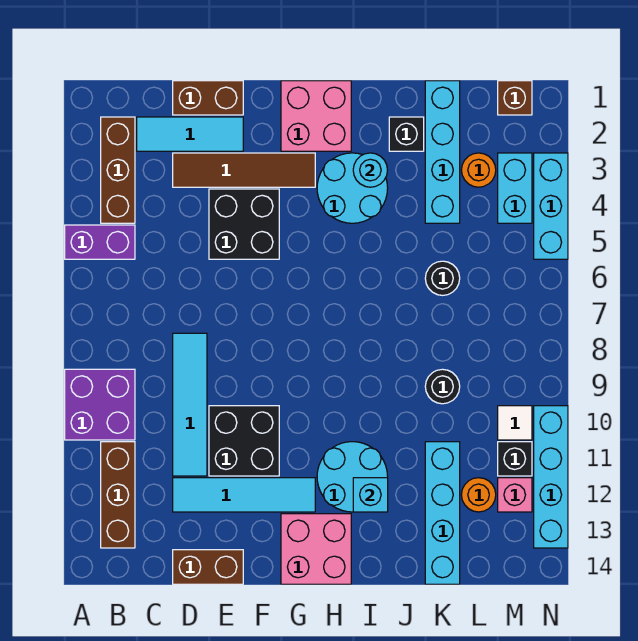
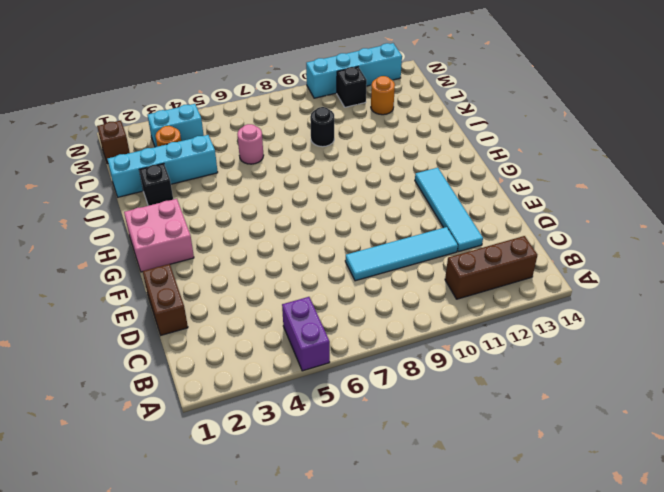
pink 1x1 round brick [237,124,264,164] -> black 1x1 round brick [425,261,460,295]
none -> purple 2x2 brick [65,369,135,440]
none -> brown 1x3 brick [101,117,135,223]
none -> cyan 1x3 tile [137,117,243,151]
none -> brown 1x4 tile [173,153,315,187]

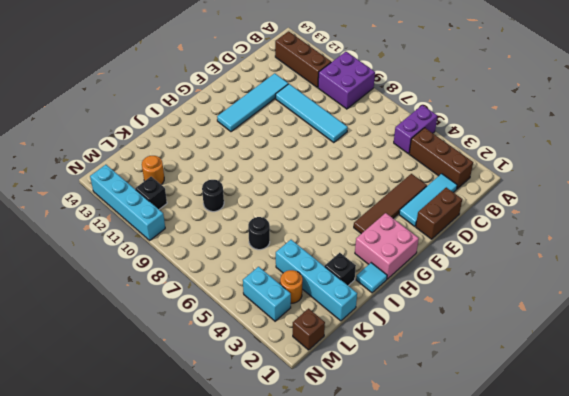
cyan 1x1 tile [356,263,387,293] -> none
none -> brown 1x2 brick [173,550,243,584]
none -> black 2x2 brick [209,189,279,259]
none -> black 2x2 brick [209,406,279,476]
none -> pink 2x2 brick [281,514,351,584]

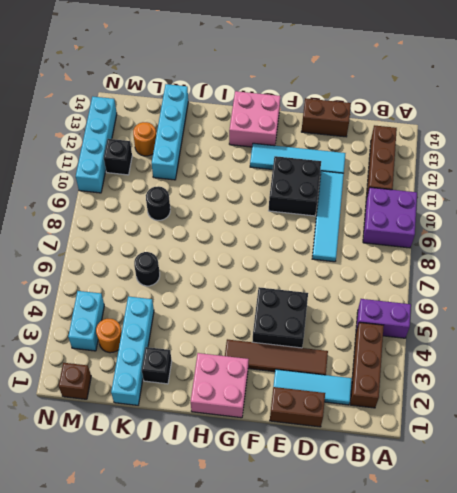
none -> cyan 2x2 round brick [317,153,388,223]
none -> cyan 2x2 round brick [317,442,388,512]
none -> white 1x1 tile [498,406,532,440]
none -> pink 1x1 brick [498,478,532,512]

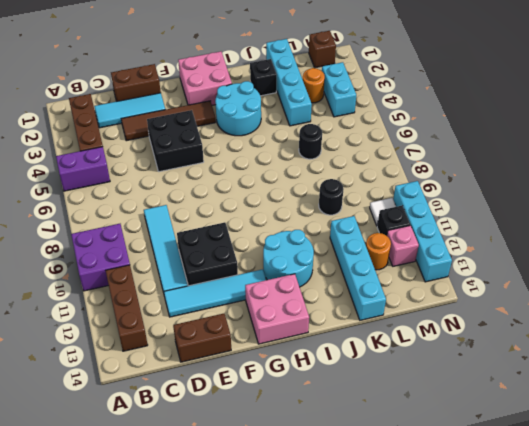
none -> cyan 1x3 brick [534,153,568,259]
none -> cyan 1x1 round brick [353,153,387,187]
none -> cyan 1x1 brick [353,478,388,512]

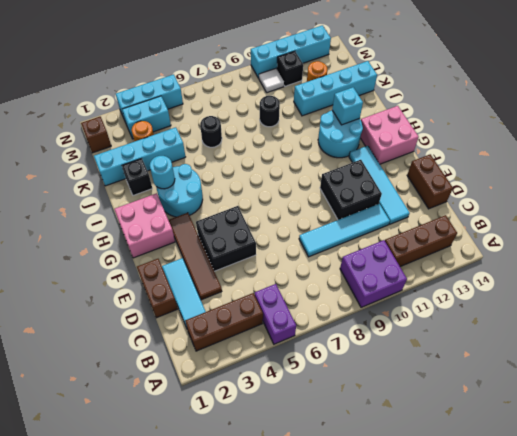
none -> pink 1x1 brick [498,478,532,512]

